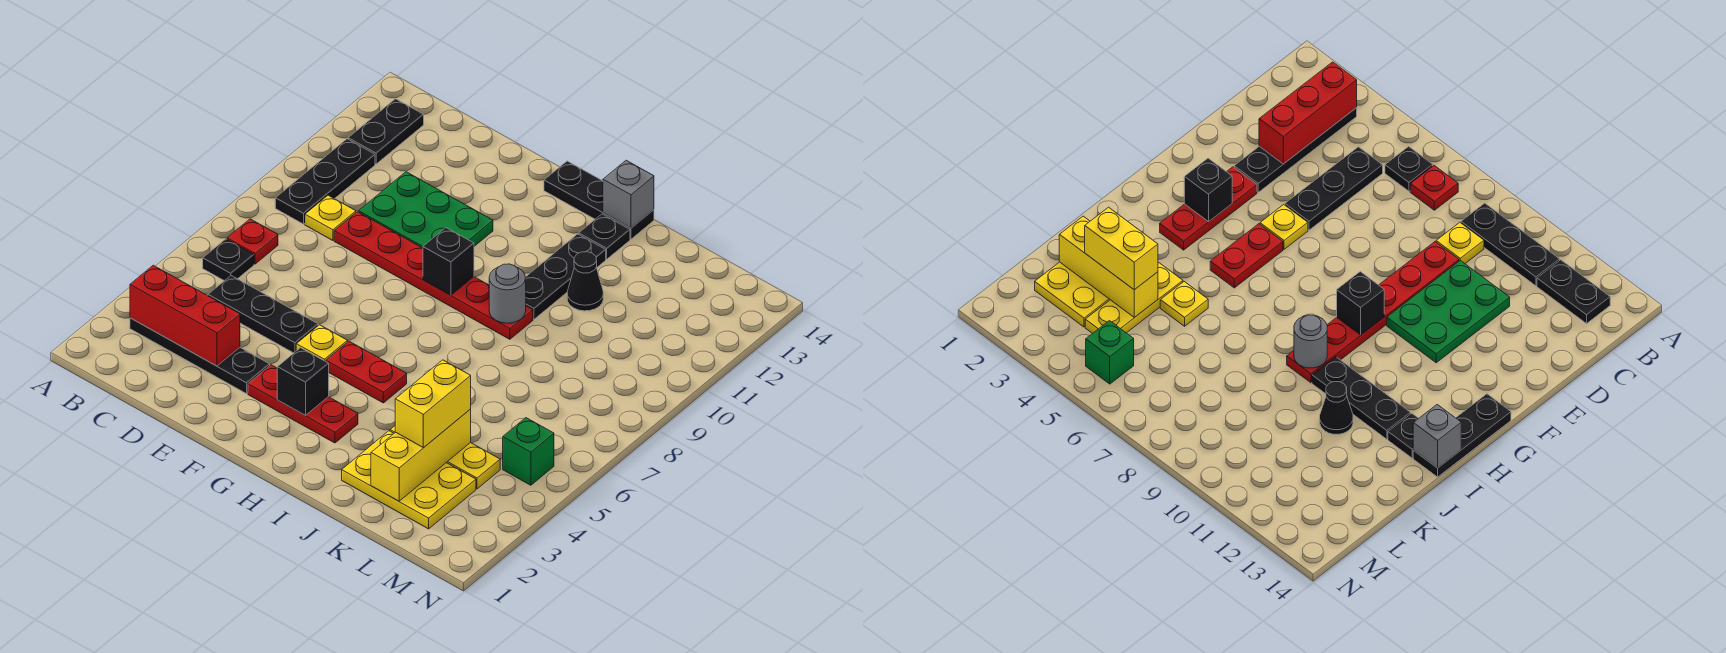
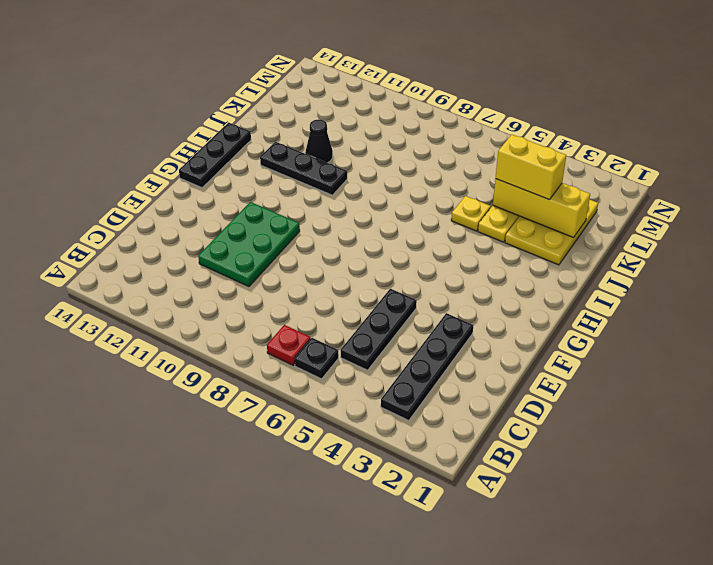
none -> black 1x3 plate [275,139,375,224]
none -> black 1x2 plate [348,99,424,164]
none -> yellow 1x1 plate [305,195,356,241]

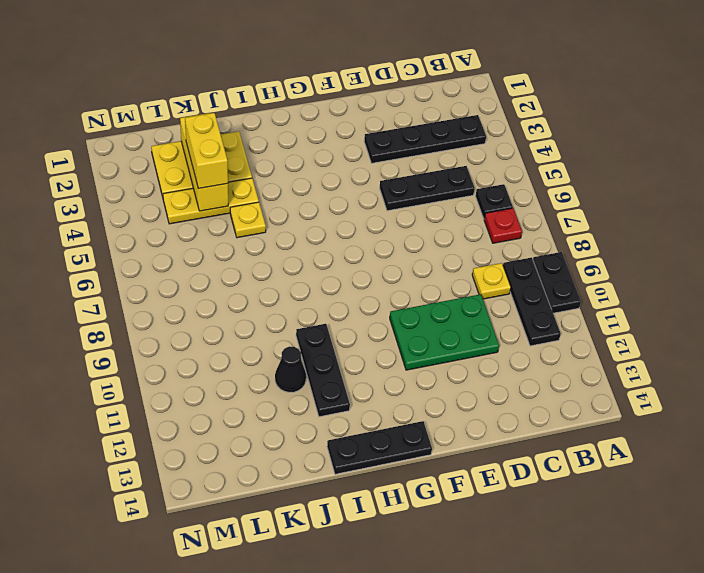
black 1x2 plate [533,252,581,313] -> black 1x2 plate moved to [348,99,424,164]
none -> red 1x6 plate [334,212,533,339]
none -> red 1x3 plate [248,365,358,443]
none -> yellow 1x1 plate [296,325,348,361]

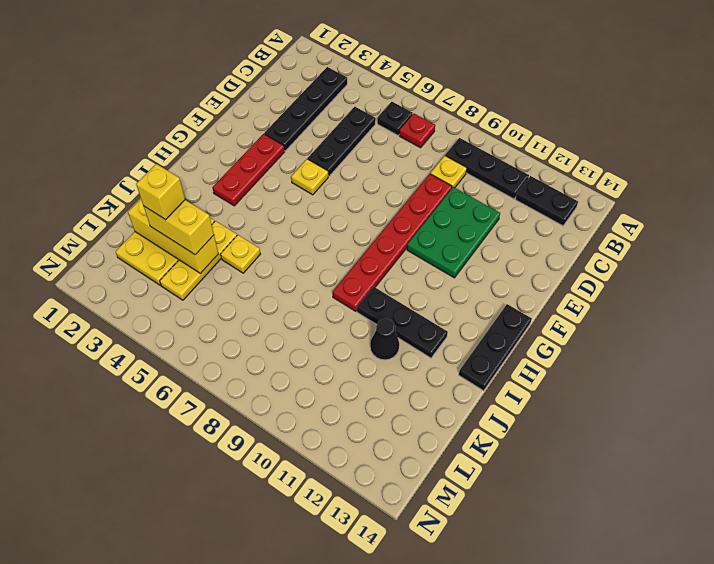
yellow 1x1 brick [136,164,185,220] -> none
none -> red 1x2 plate [326,341,407,403]
none -> black 1x1 plate [579,214,630,259]
none -> green 1x1 brick [503,418,554,485]

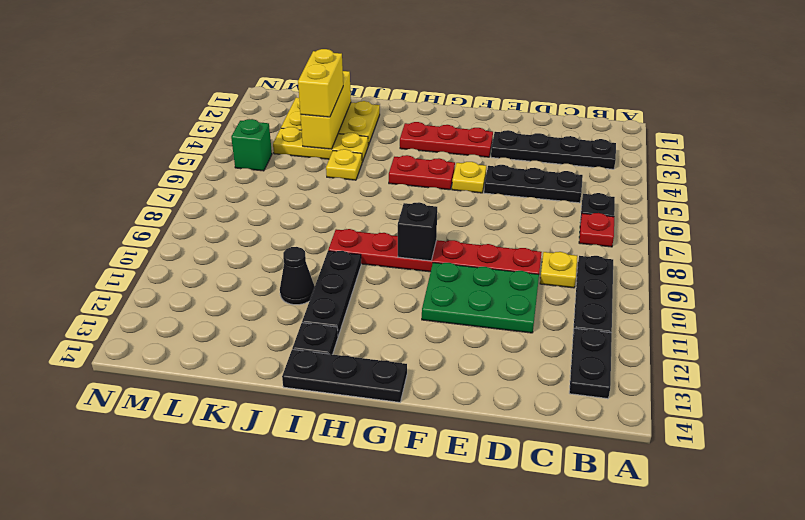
none -> red 1x3 brick [130,265,240,366]
none -> black 1x1 brick [277,348,329,415]
none -> grey 1x1 round brick [489,264,526,323]

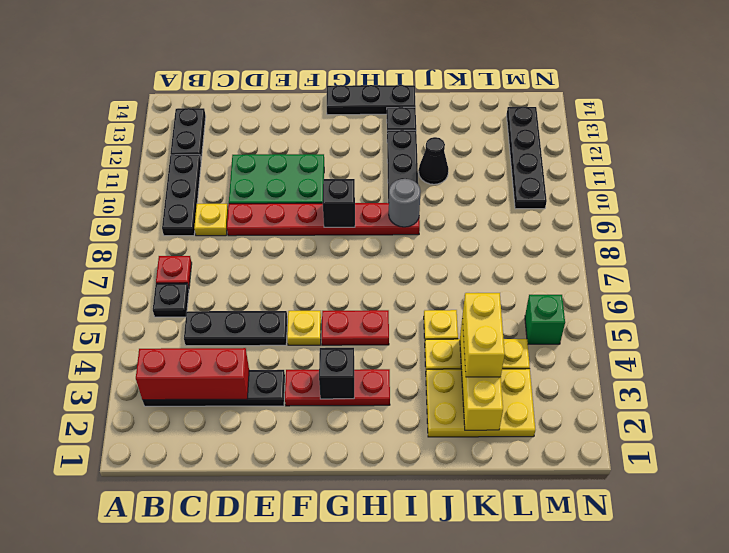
black 1x4 plate [507,107,547,209] -> none
none -> grey 1x1 brick [603,160,654,228]

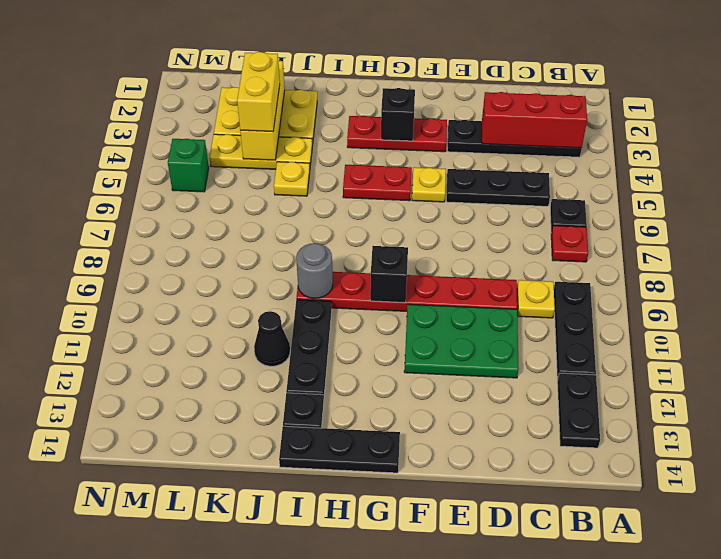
none -> grey 1x1 brick [603,160,654,228]

